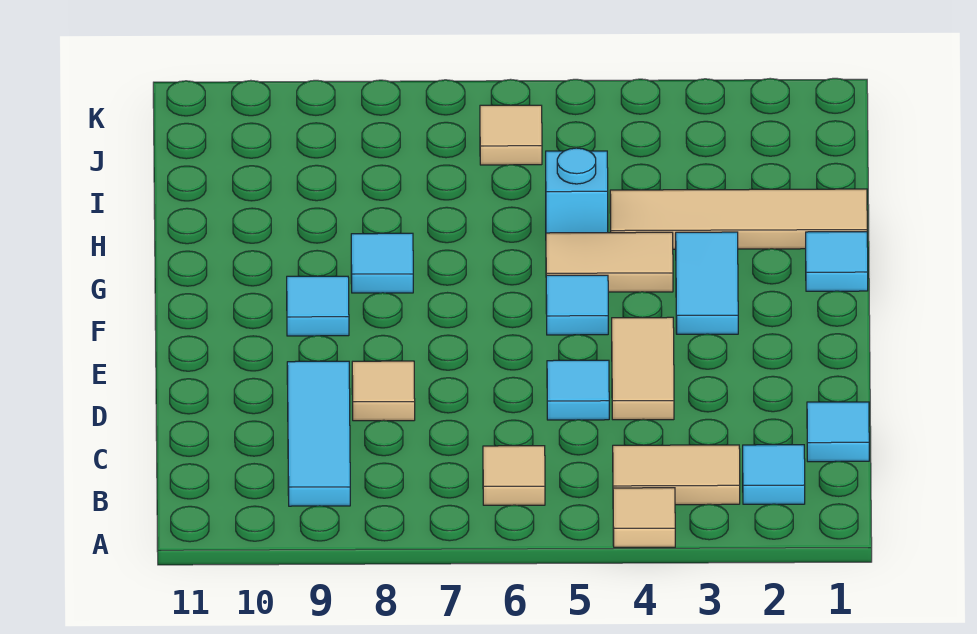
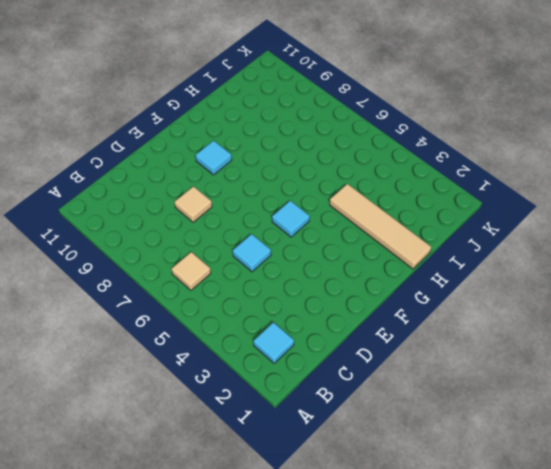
none -> tan 1x1 tile [613,488,675,547]
none -> tan 1x2 tile [613,445,740,505]
none -> cyan 1x3 tile [287,361,350,506]

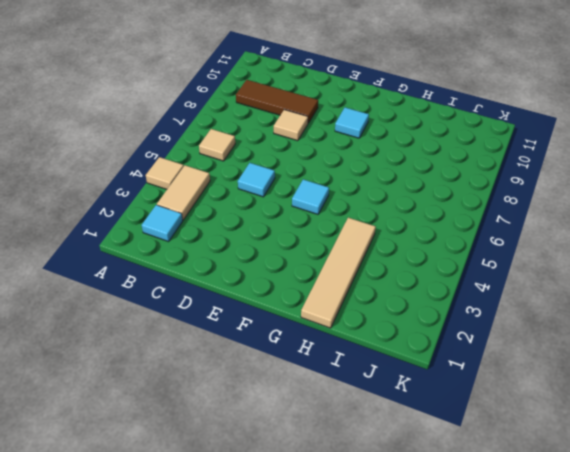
brown 1x3 tile [236,80,318,123] -> cyan 1x3 tile [287,361,350,506]
none -> cyan 1x1 tile [807,402,869,462]
none -> tan 1x2 tile [612,317,674,420]
none -> cyan 1x2 tile [676,232,738,334]

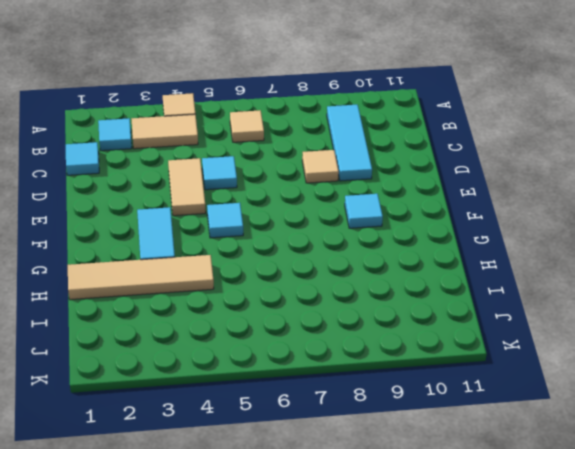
none -> cyan 1x1 tile [806,232,868,291]
none -> tan 1x2 tile [546,232,673,292]
none -> cyan 1x1 tile [351,233,413,293]

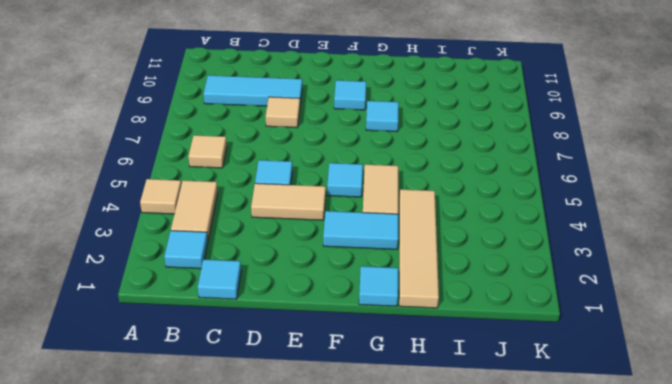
none -> cyan 1x1 brick [546,148,608,233]
none -> tan 1x1 tile [480,105,542,165]

